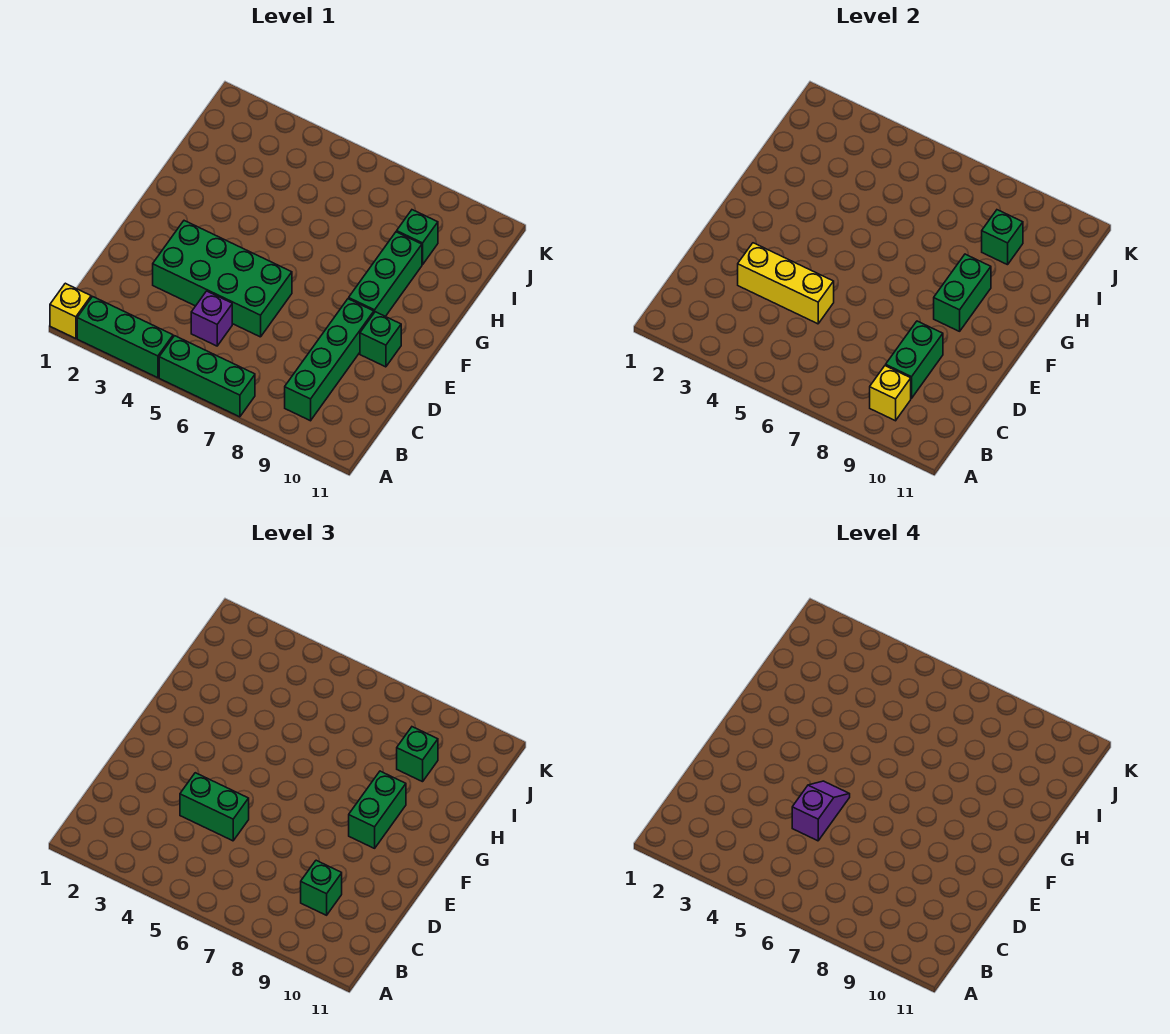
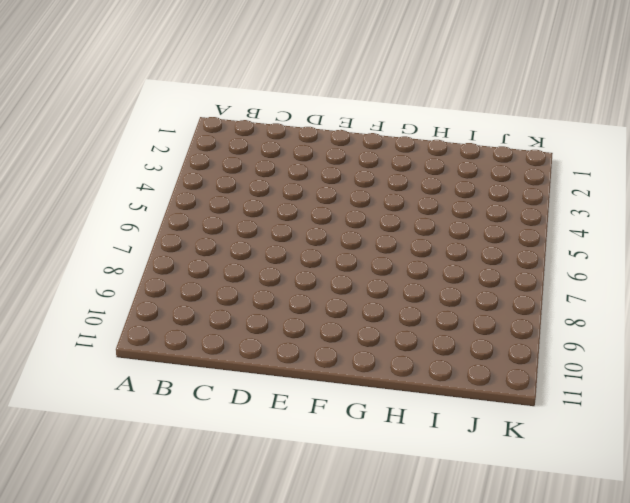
none -> yellow 1x1 brick [50,283,91,339]
none -> green 1x3 brick [77,297,173,378]
none -> green 1x3 brick [159,336,255,417]

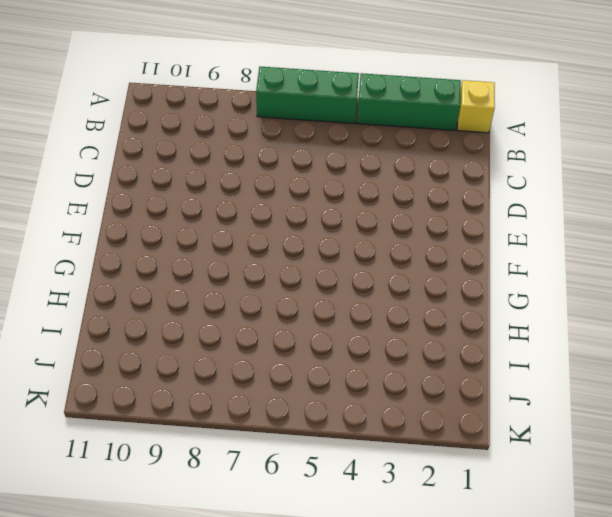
none -> green 1x4 brick [285,299,374,421]
none -> purple 1x1 brick [191,291,232,346]
none -> green 2x4 brick [153,221,292,337]

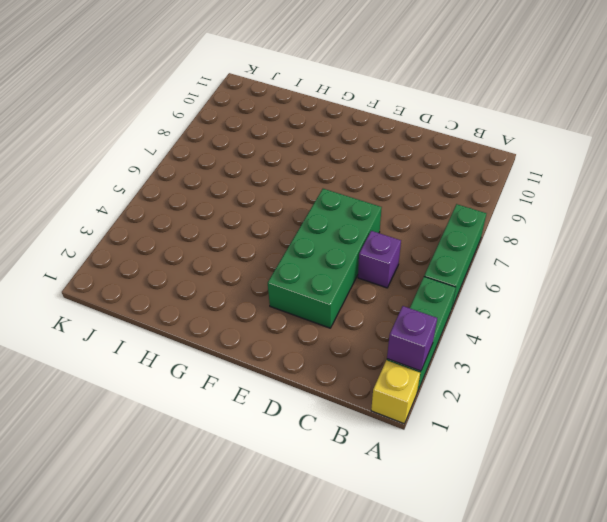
purple 1x1 brick [387,306,437,371] -> none
none -> green 1x4 brick [285,299,374,421]
none -> green 1x1 brick [360,312,401,367]
none -> green 1x3 brick [349,232,422,316]

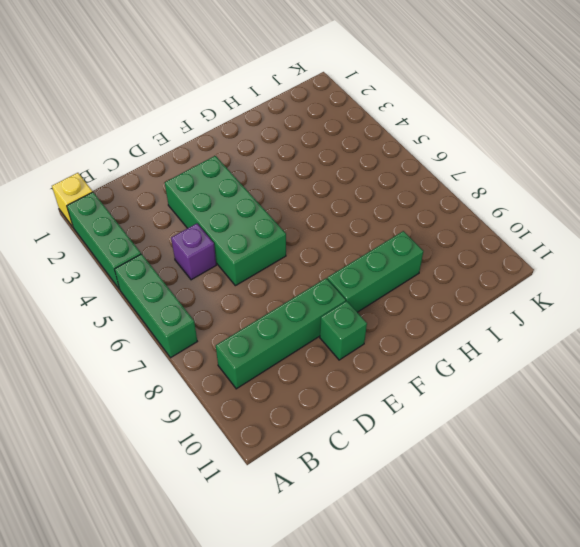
none -> green 1x1 brick [397,210,438,265]
none -> yellow 1x1 brick [870,366,911,421]
none -> green 1x2 brick [886,321,943,398]

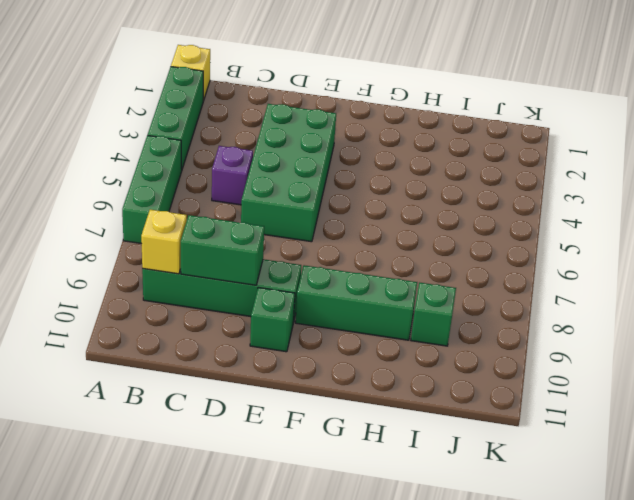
none -> yellow 1x3 brick [738,243,834,324]
none -> green 1x2 brick [934,254,991,331]
none -> green 1x1 brick [982,210,1023,265]

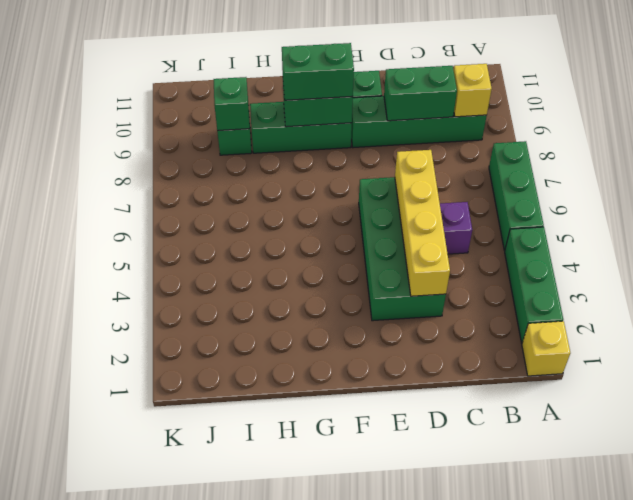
yellow 1x4 brick [395,150,450,296] -> yellow 1x3 brick [738,243,834,324]
none -> green 1x1 brick [301,860,342,915]
none -> green 1x2 brick [180,773,249,841]
none -> green 1x1 brick [397,727,438,782]

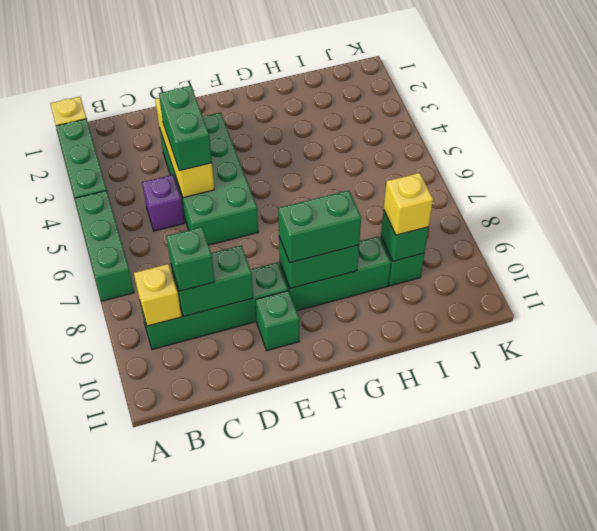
yellow 1x1 brick [384,173,433,235] -> green 1x1 brick [397,727,438,782]
none -> purple 1x2 slope [792,781,850,841]

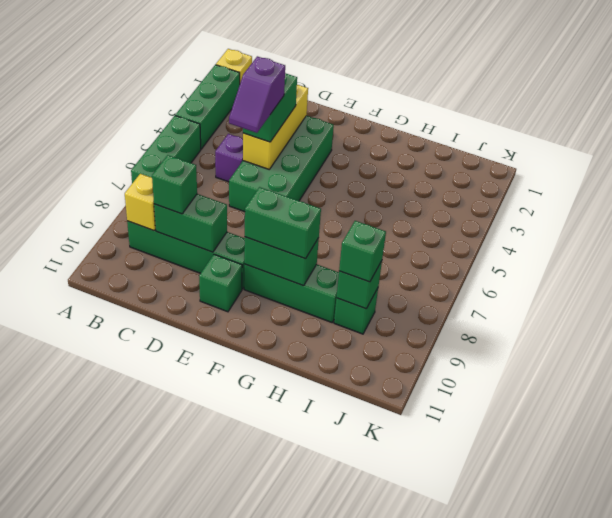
purple 1x2 slope [229,56,285,133] -> purple 1x2 slope turned to [792,781,850,841]

